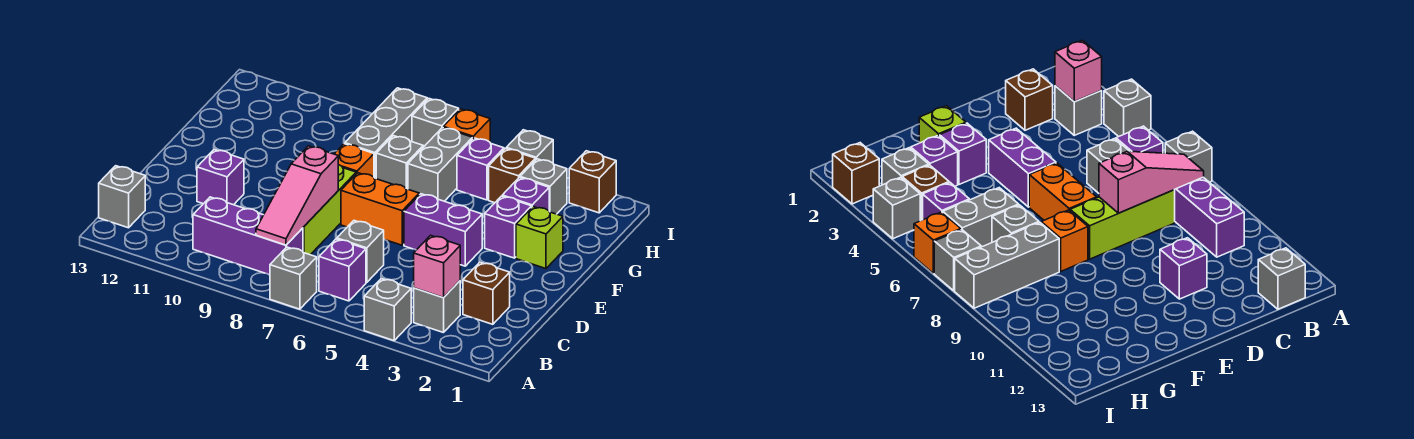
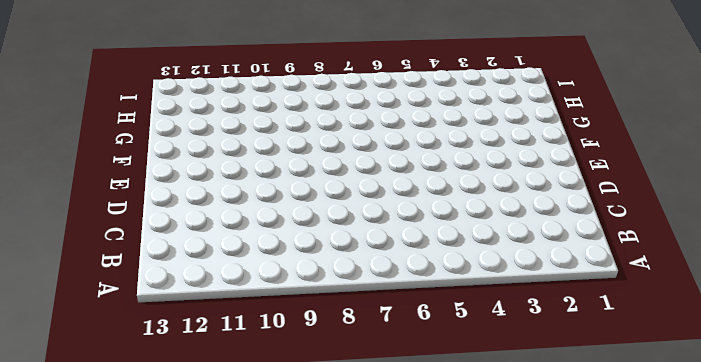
none -> grey 1x1 brick [364,279,411,341]
none -> grey 1x1 brick [270,247,317,309]
none -> grey 1x1 brick [414,281,460,333]

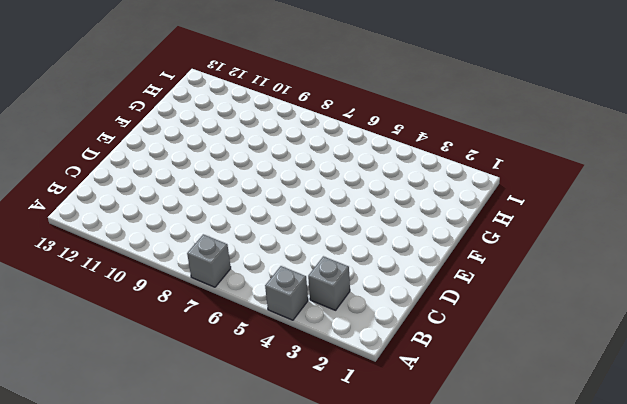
none -> purple 1x1 brick [319,239,366,301]
none -> purple 1x3 brick [193,197,303,275]
none -> grey 1x1 brick [99,166,145,228]

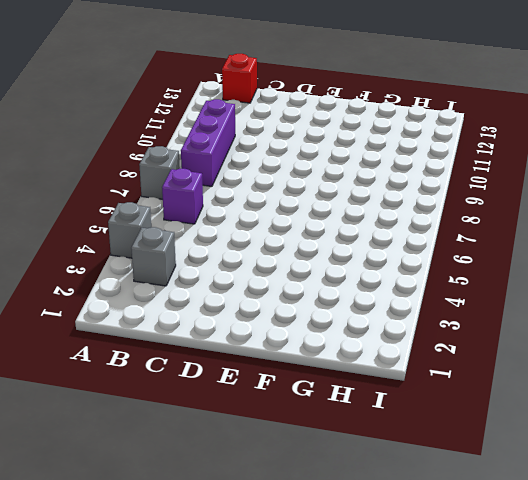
red 1x1 brick [222,54,257,103] -> grey 1x1 brick [99,166,145,228]
none -> brown 1x1 brick [463,262,510,324]
none -> grey 1x1 brick [337,221,384,283]
none -> lime 1x3 brick [303,164,356,255]

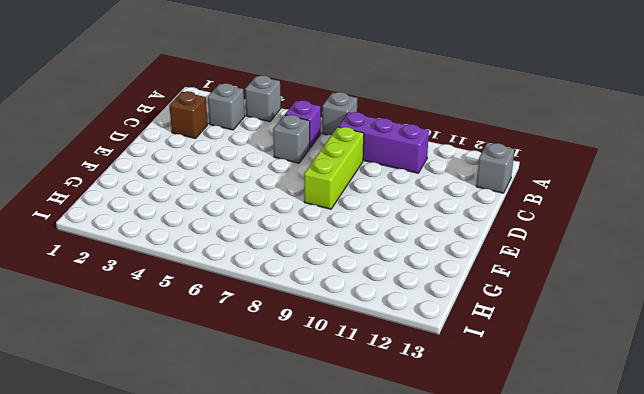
none -> purple 1x1 brick [197,149,244,205]
none -> purple 1x2 brick [404,194,482,266]
none -> orange 1x2 brick [341,173,419,245]

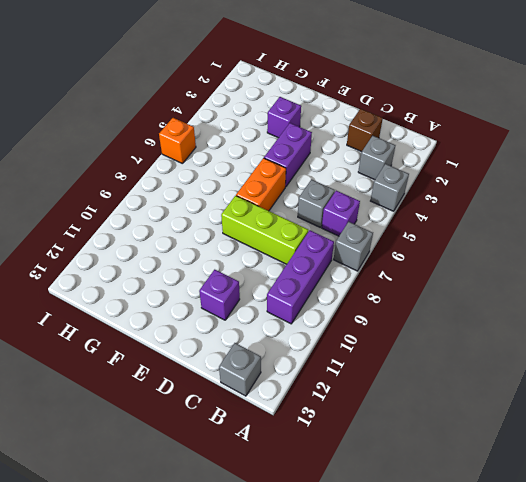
none -> lime 1x1 brick [516,207,563,269]
none -> orange 1x1 brick [335,144,374,177]
none -> purple 1x1 brick [502,177,549,211]

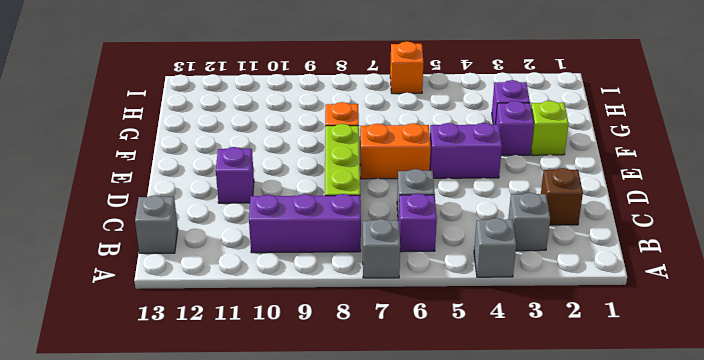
none -> grey 1x2 brick [408,127,473,201]
none -> grey 1x1 brick [376,136,423,189]
none -> grey 1x3 brick [345,88,427,179]

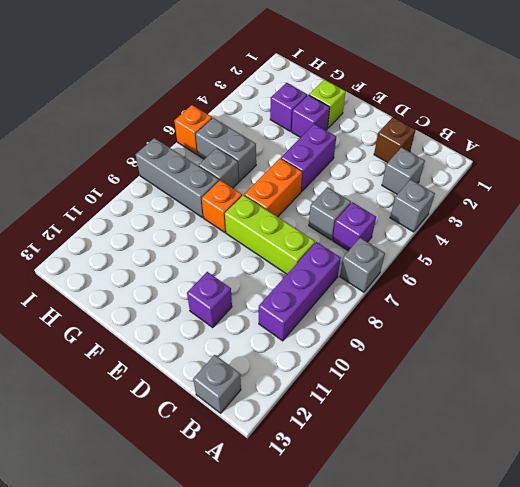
none -> grey 1x1 brick [520,159,567,214]
none -> brown 1x1 brick [489,148,535,203]
none -> purple 1x1 brick [457,138,504,200]

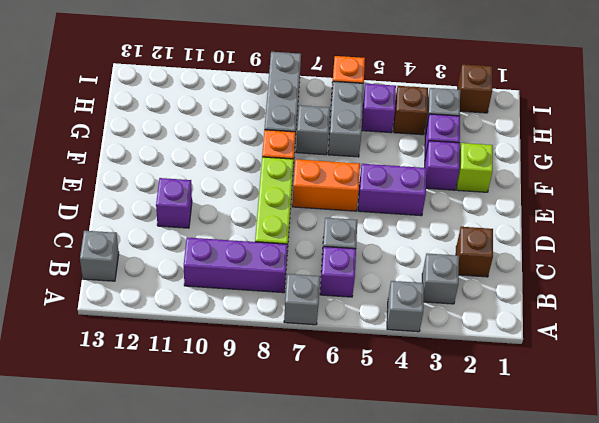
none -> grey 1x1 brick [506,130,553,163]
none -> grey 1x1 brick [412,99,459,147]
none -> pink 1x1 brick [414,235,460,298]

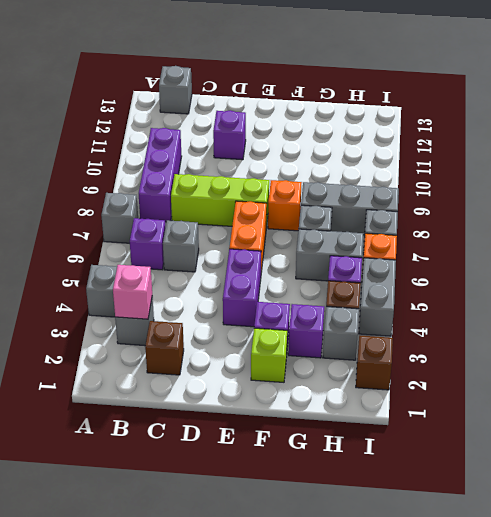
grey 1x2 brick [359,258,396,336] -> grey 1x1 brick [506,130,553,163]
none -> pink 1x3 slope [256,146,338,245]

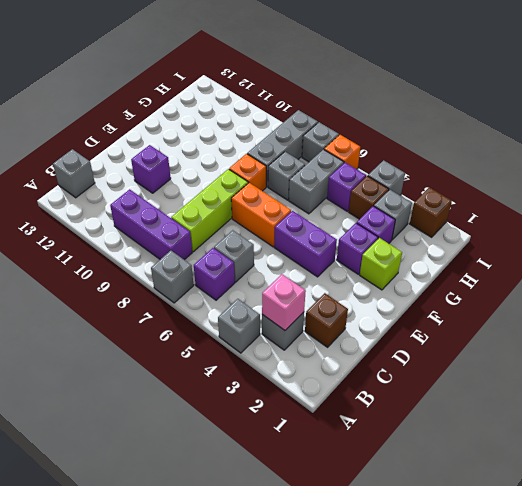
none -> pink 1x3 slope [256,146,338,245]

